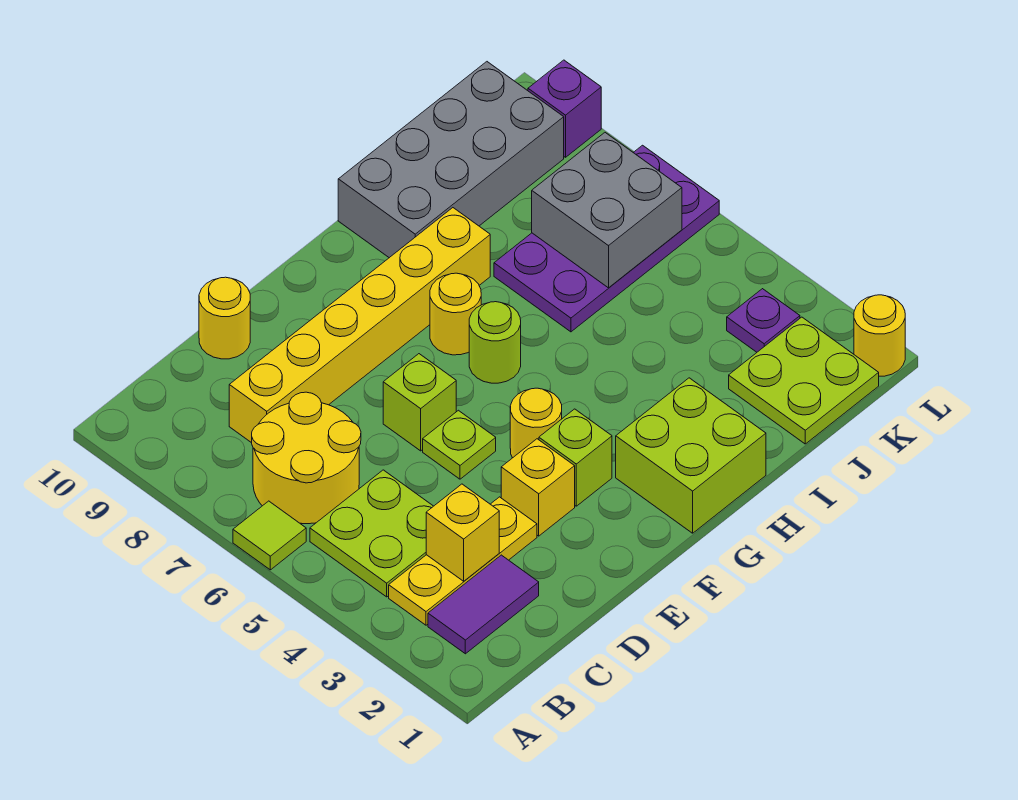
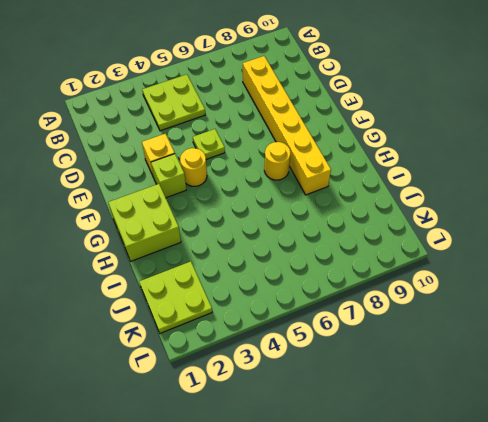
none -> lime 1x1 tile [233,501,306,570]
none -> purple 1x2 tile [428,555,539,654]
none -> yellow 1x3 plate [389,497,537,625]

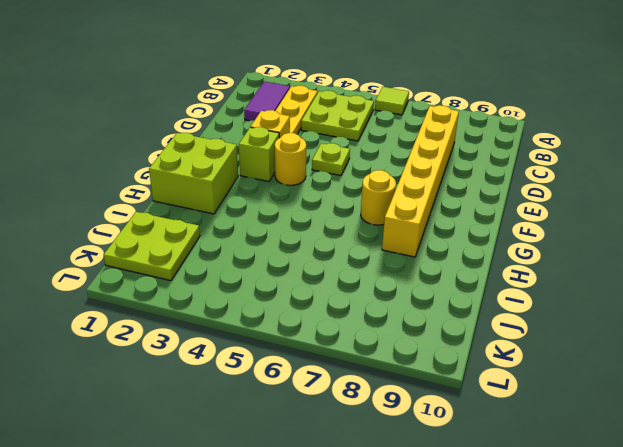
none -> yellow 2x2 round brick [252,392,361,524]
none -> yellow 1x1 round brick [199,277,250,359]
none -> lime 1x1 brick [383,354,456,451]

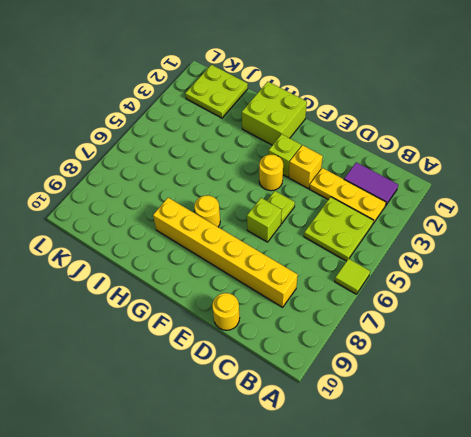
none -> yellow 2x2 round brick [252,392,361,524]
none -> lime 1x1 round brick [469,302,521,383]
none -> grey 2x4 brick [338,62,564,258]

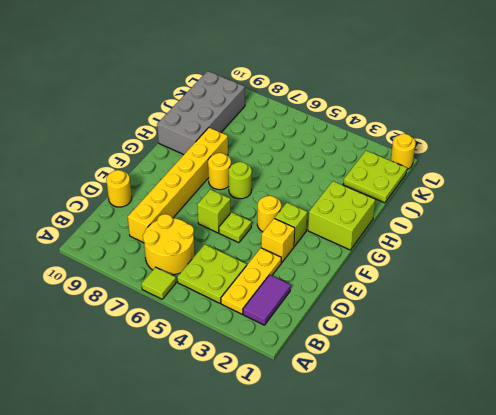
none -> purple 2x4 plate [494,145,719,332]
none -> purple 1x1 plate [727,289,800,352]
none -> purple 1x1 brick [528,60,601,157]

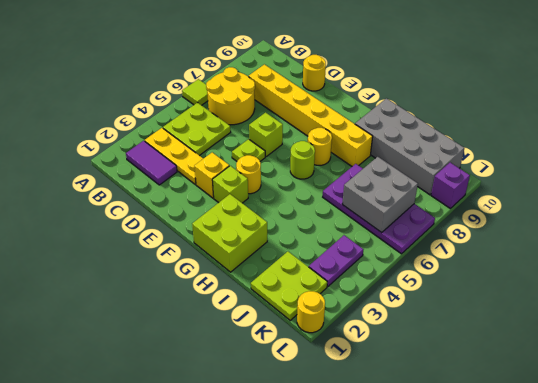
purple 1x2 plate [309,235,363,287] -> purple 1x1 plate [727,289,800,352]
none -> yellow 1x1 brick [426,484,499,581]

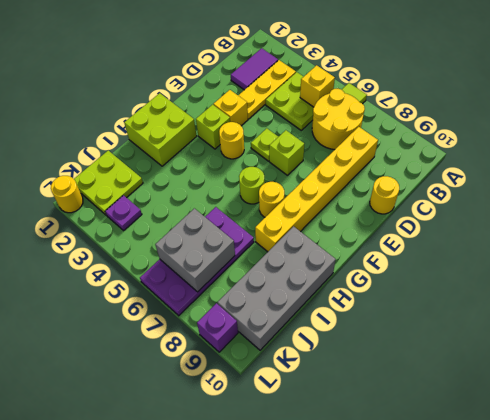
yellow 1x1 brick [300,65,335,107] -> yellow 1x1 brick moved to [426,484,499,581]

